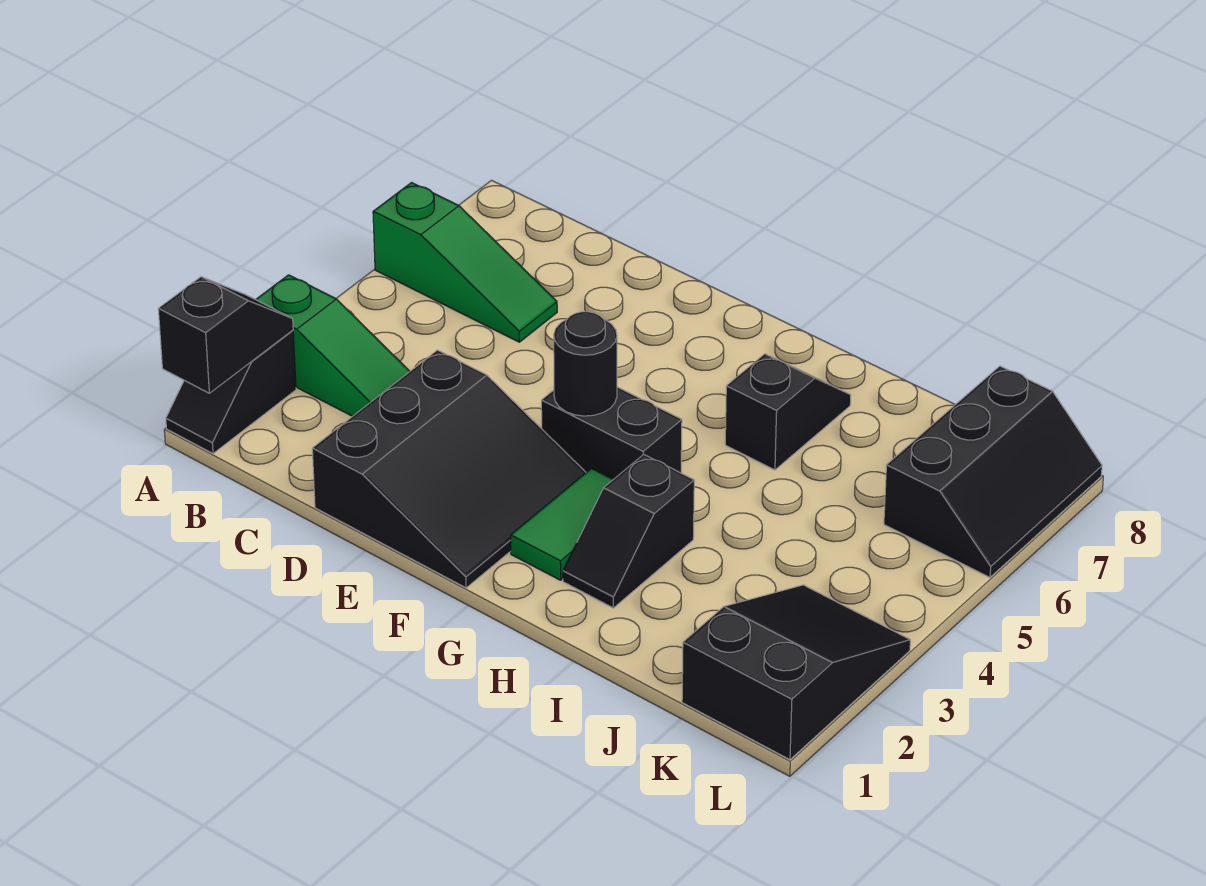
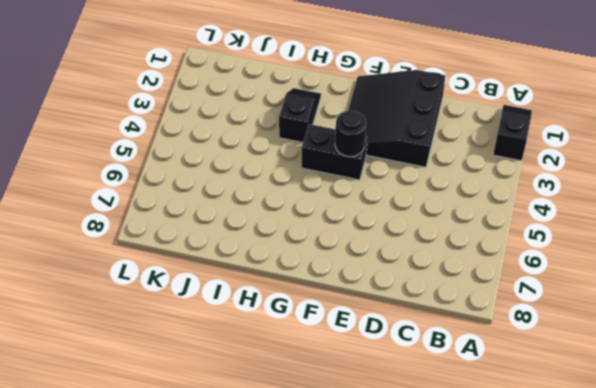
none -> green 1x3 slope [256,275,410,416]
none -> green 1x3 slope [373,183,557,342]
none -> green 1x2 tile [511,468,613,580]

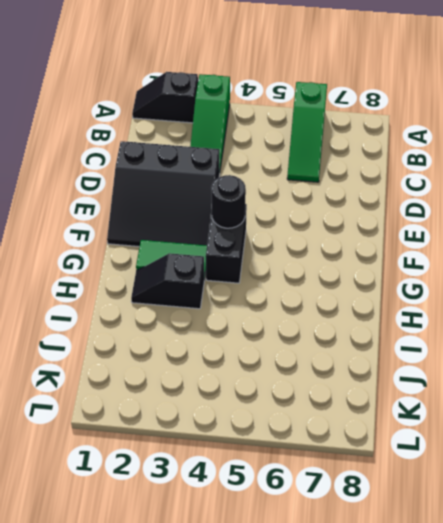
none -> black 1x2 slope [725,354,851,470]
none -> black 2x3 slope [682,585,910,760]
none -> black 2x3 slope [884,366,1102,577]

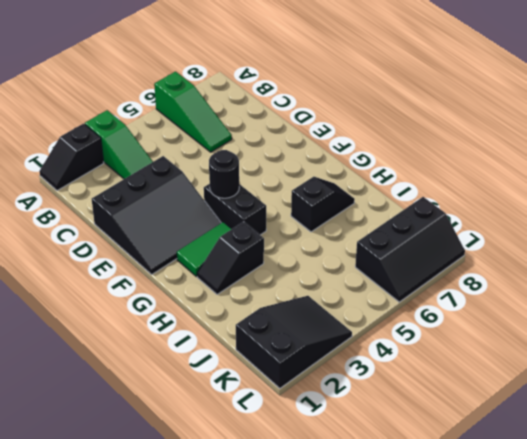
none -> black 1x2 slope [158,277,293,393]

